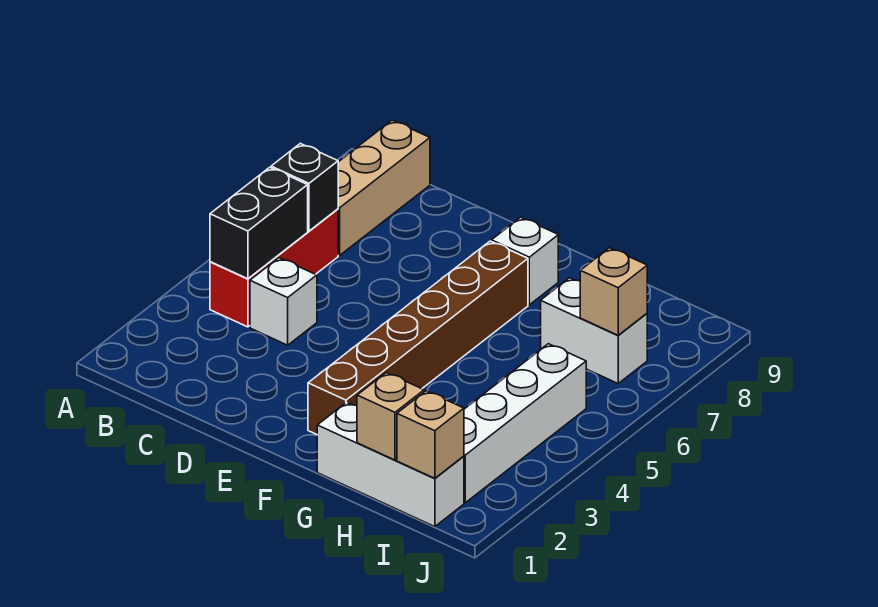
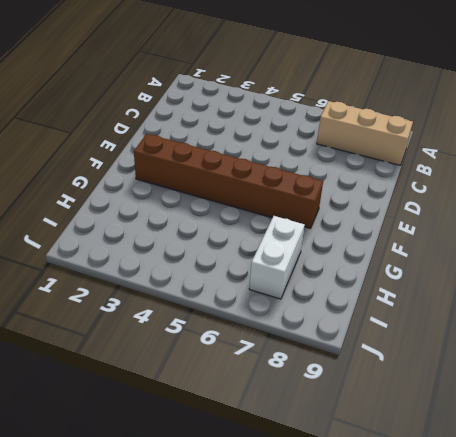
none -> red 1x3 brick [210,209,338,327]
none -> white 1x1 brick [250,258,317,345]
none -> white 1x1 brick [492,217,558,305]

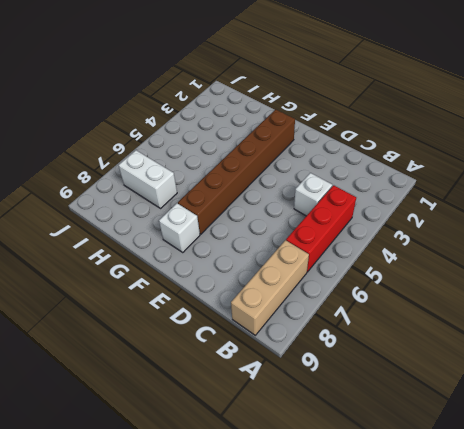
none -> white 1x3 brick [317,402,464,527]
none -> white 1x4 brick [464,344,586,503]
none -> black 1x2 brick [210,167,308,279]

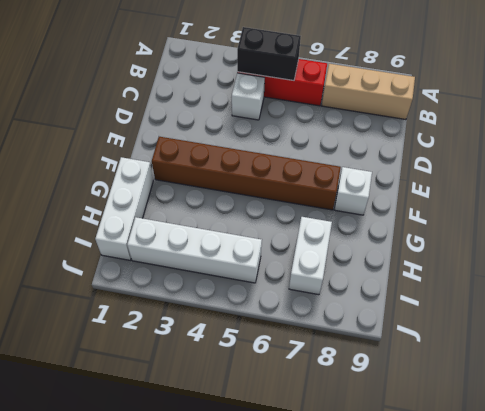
none -> black 1x1 brick [271,143,338,231]
none -> tan 1x1 brick [357,373,424,460]
none -> tan 1x1 brick [397,391,464,478]

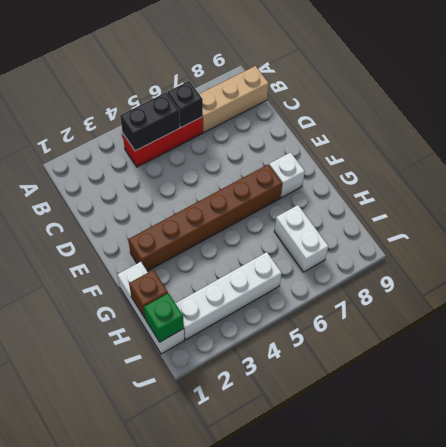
brown 1x1 brick [129,270,168,318] -> tan 1x1 brick [357,373,424,460]
green 1x1 brick [144,293,184,342] -> tan 1x1 brick [397,391,464,478]
none -> white 1x1 brick [250,258,317,345]
none -> tan 1x1 brick [580,248,647,335]

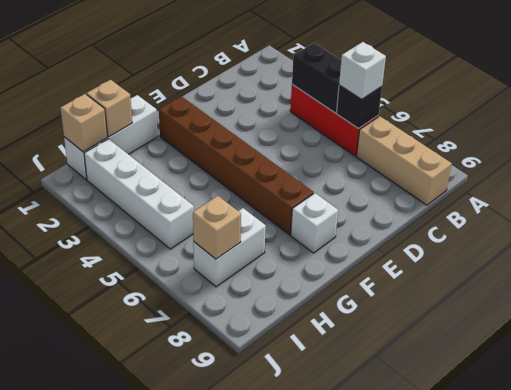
white 1x1 brick [339,42,386,99] -> white 1x1 brick moved to [250,258,317,345]

